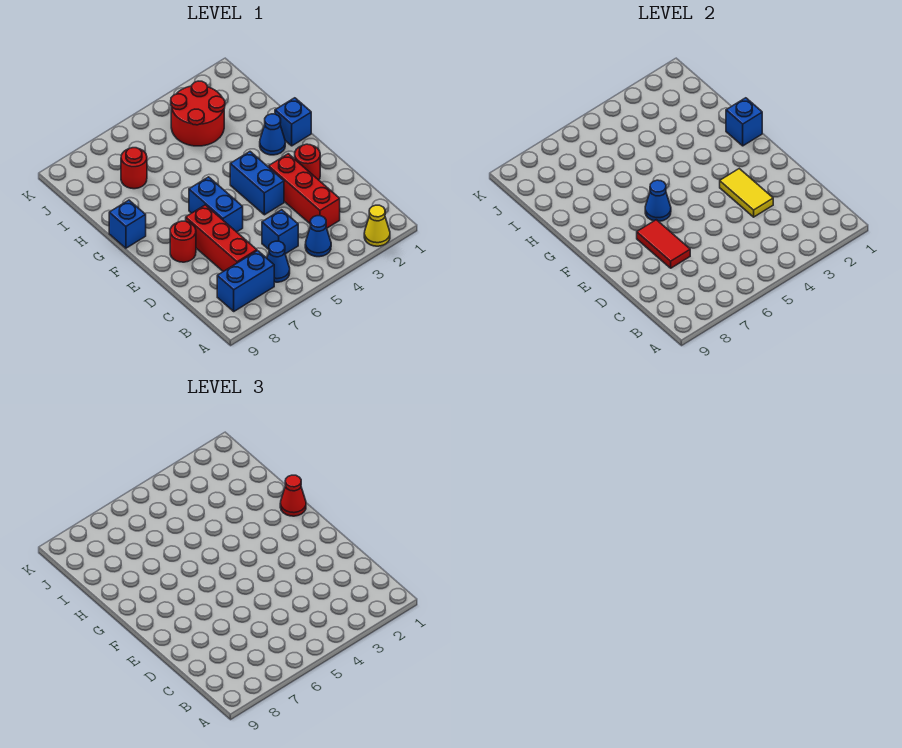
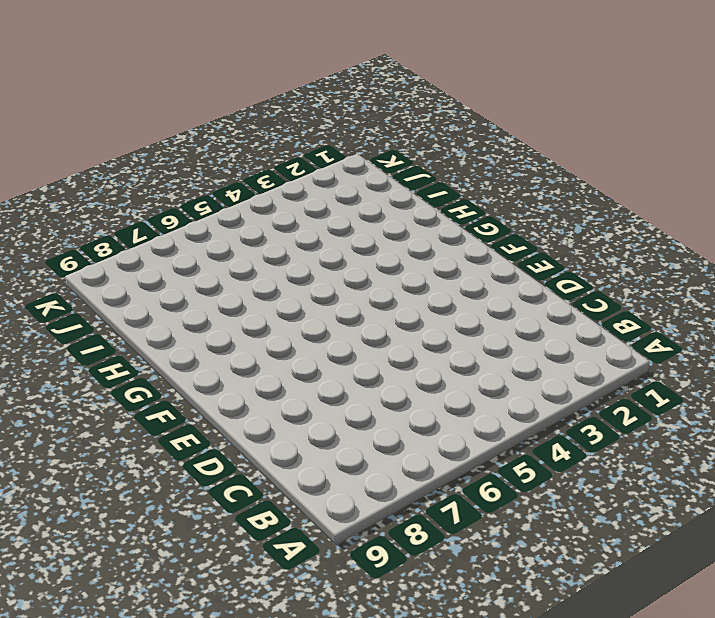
none -> yellow 1x1 cone [364,205,390,246]
none -> blue 1x1 cone [305,216,331,257]
none -> blue 1x1 cone [267,241,290,282]

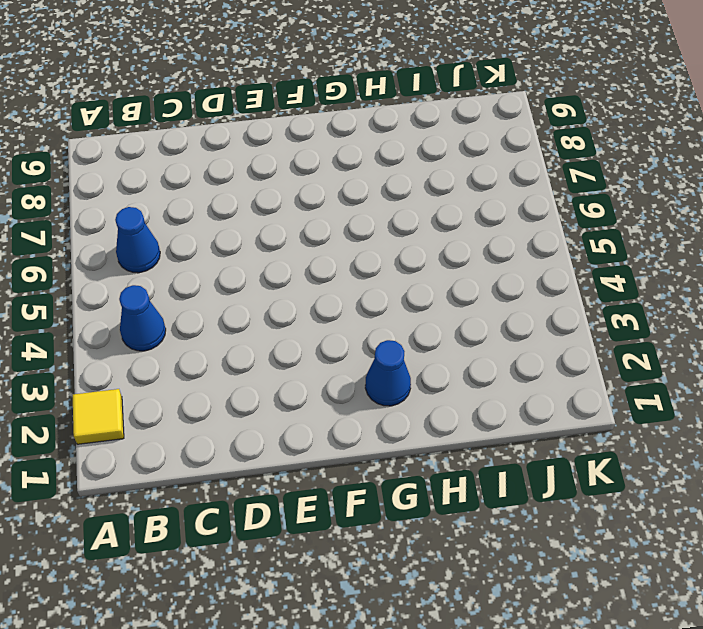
yellow 1x1 tile [73,389,124,444] -> yellow 1x1 cone [364,205,390,246]
none -> blue 1x2 brick [217,251,274,311]
none -> red 1x3 brick [269,154,340,228]
none -> blue 1x1 brick [262,210,298,254]

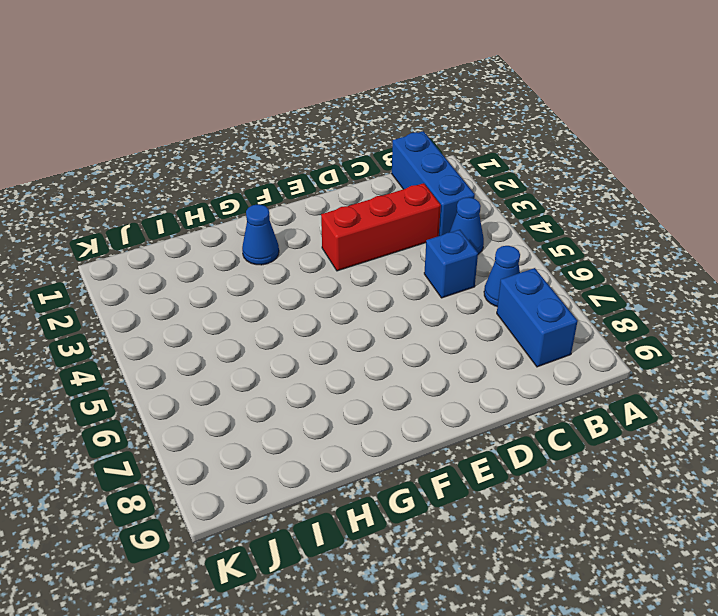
blue 1x3 brick [392,131,475,236] -> none
none -> yellow 1x1 cone [364,205,390,246]
none -> red 1x3 brick [186,205,257,272]
none -> red 1x1 round brick [295,144,320,180]

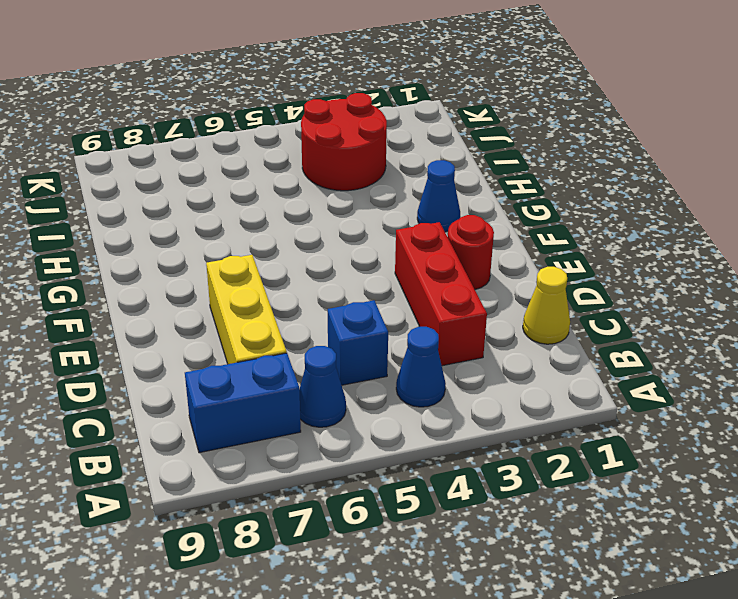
yellow 1x1 cone [523,267,570,344] -> yellow 1x1 cone moved to [364,205,390,246]
yellow 1x3 brick [206,255,287,364] -> red 1x3 brick [186,205,257,272]
none -> blue 1x2 brick [230,152,284,215]
none -> blue 1x2 brick [189,177,243,232]
none -> red 1x1 round brick [170,221,196,262]

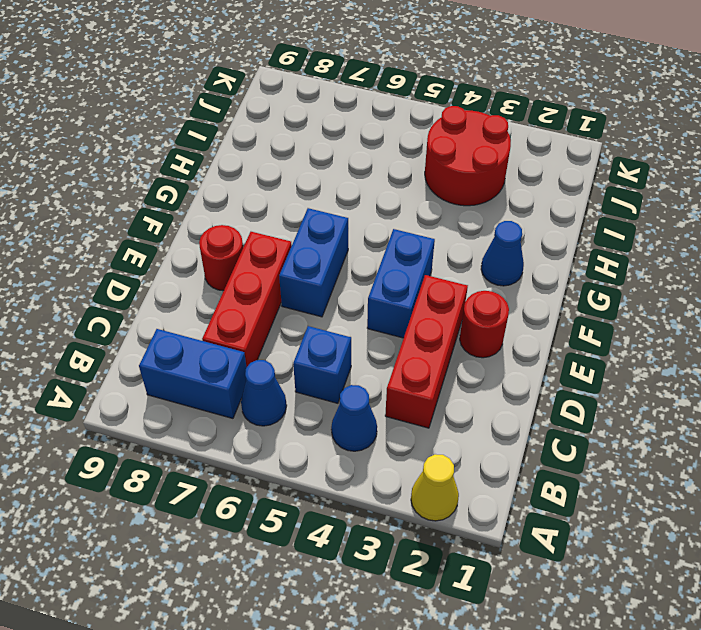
none -> blue 1x1 brick [275,98,311,146]
none -> blue 1x1 brick [109,200,146,248]
none -> red 1x1 round brick [121,148,147,189]

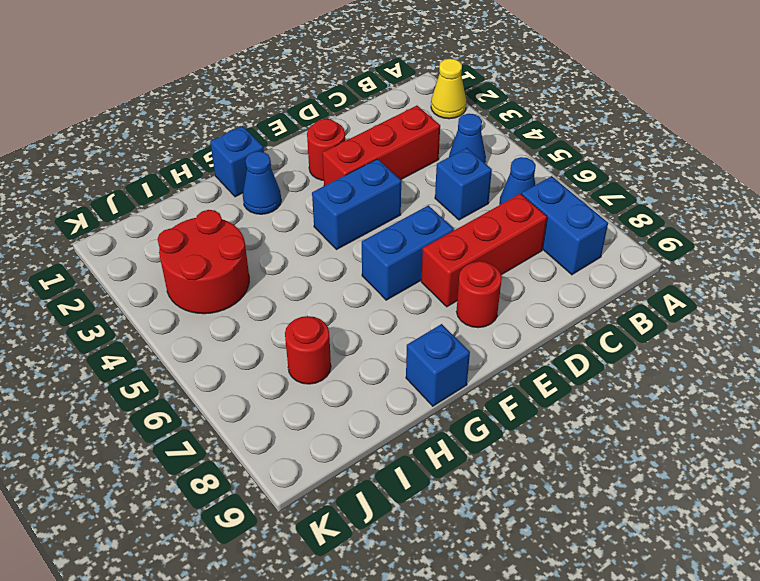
none -> yellow 1x2 tile [720,169,773,217]
none -> red 1x2 tile [637,220,690,268]
none -> blue 1x1 cone [645,180,671,221]

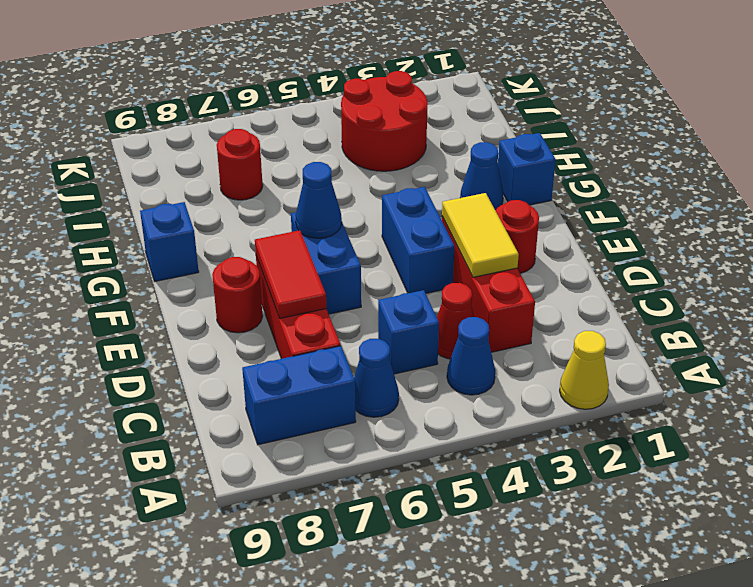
red 1x1 cone [437,283,474,359] -> red 1x1 cone moved to [280,475,306,516]
none -> blue 1x1 brick [726,98,762,146]

